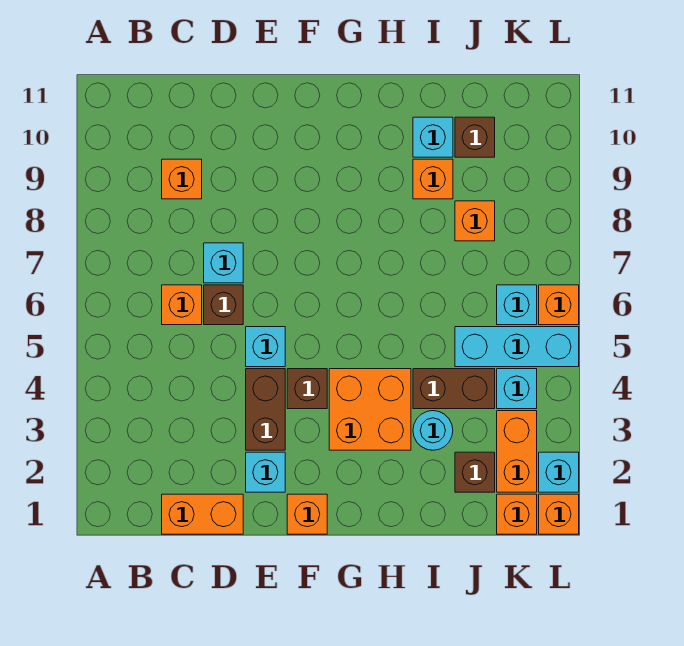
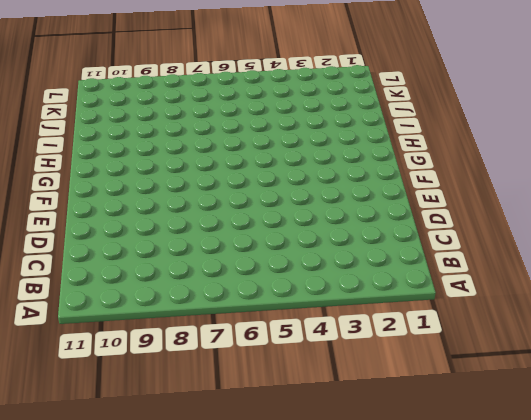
none -> orange 1x2 brick [162,494,243,534]
none -> orange 1x1 brick [162,285,202,325]
none -> orange 1x1 brick [162,159,202,199]

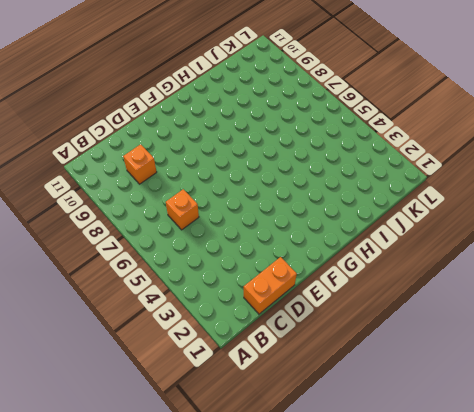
none -> brown 1x1 brick [204,285,243,325]
none -> cyan 1x1 brick [204,243,243,283]
none -> cyan 1x1 brick [246,452,285,492]

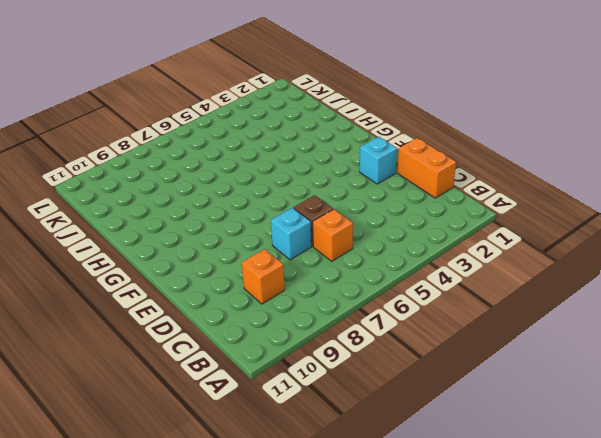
none -> brown 1x2 brick [246,369,285,450]
none -> cyan 1x1 brick [246,327,285,367]
none -> orange 1x1 brick [287,494,327,534]

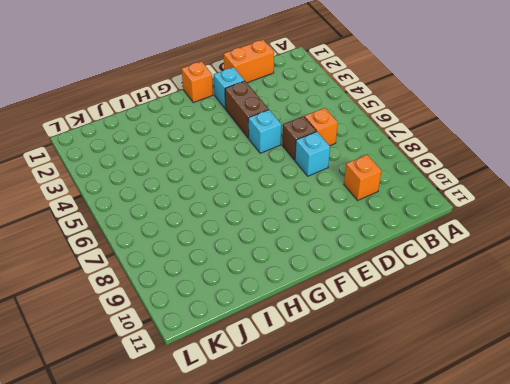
none -> brown 1x1 brick [287,369,327,409]
none -> orange 2x2 brick [329,369,411,450]
none -> cyan 1x1 round brick [413,411,453,450]

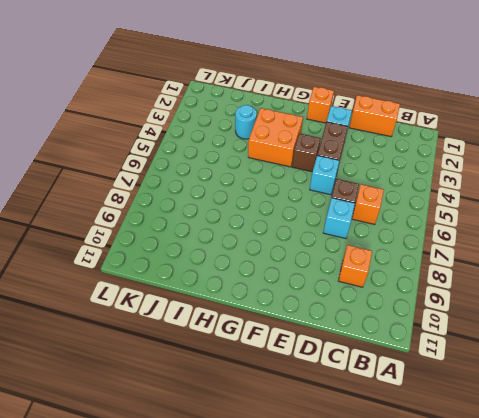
none -> brown 1x2 brick [413,369,495,409]
none -> orange 1x1 brick [413,159,453,199]
none -> cyan 1x1 brick [413,117,453,157]

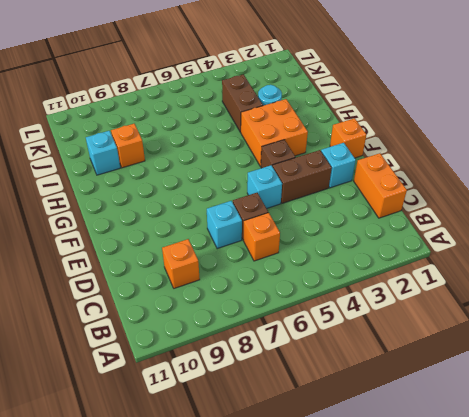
none -> brown 1x1 brick [455,452,495,492]
none -> cyan 1x3 brick [455,327,579,367]
none -> orange 1x1 brick [455,201,495,241]

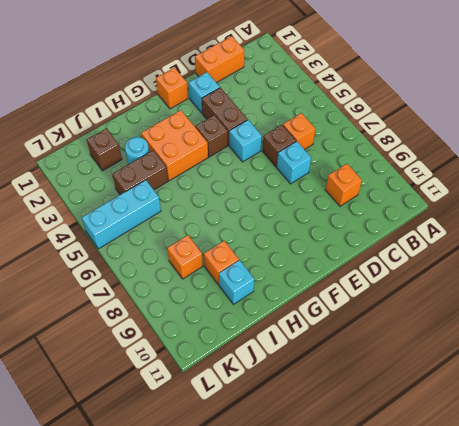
none -> brown 1x1 brick [455,117,495,157]
none -> orange 1x1 brick [497,494,537,534]
none -> orange 1x2 brick [497,411,537,492]

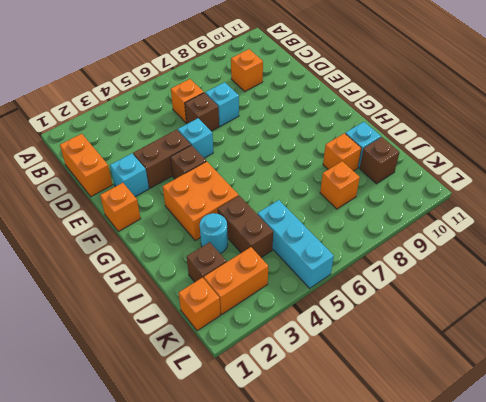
none -> cyan 1x1 brick [497,369,537,409]
none -> cyan 1x1 brick [497,285,537,325]
none -> orange 1x1 brick [539,494,579,534]

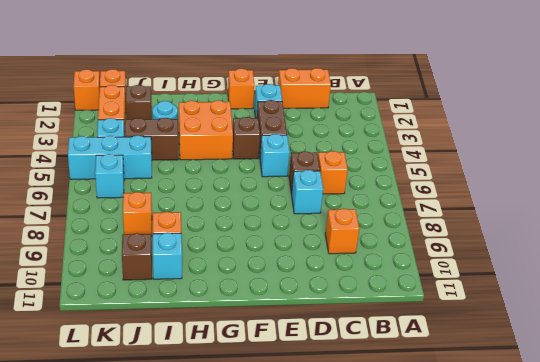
none -> cyan 1x1 brick [539,452,579,492]
none -> orange 1x1 brick [539,285,579,325]

